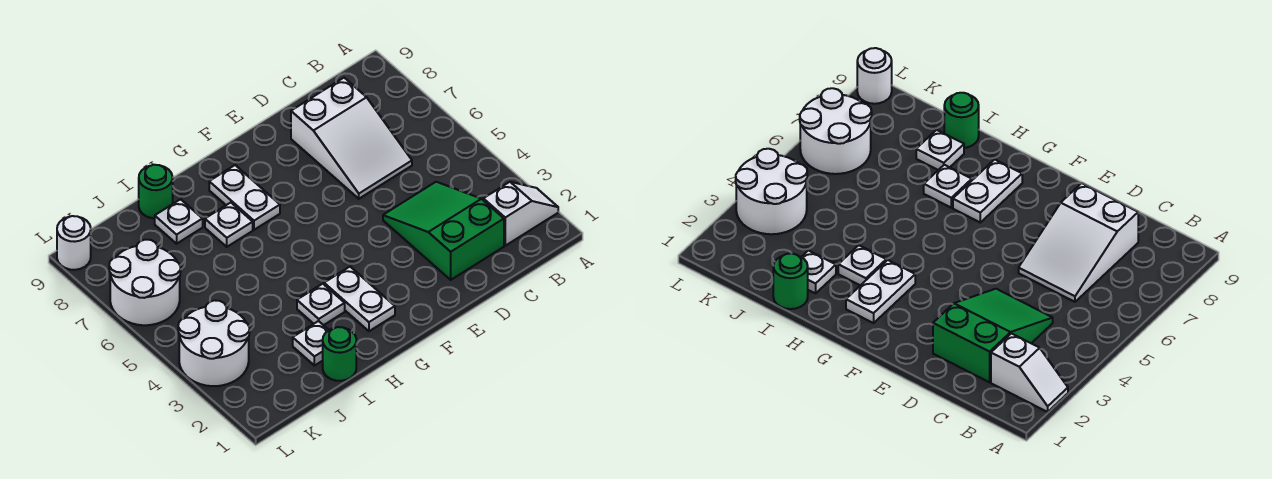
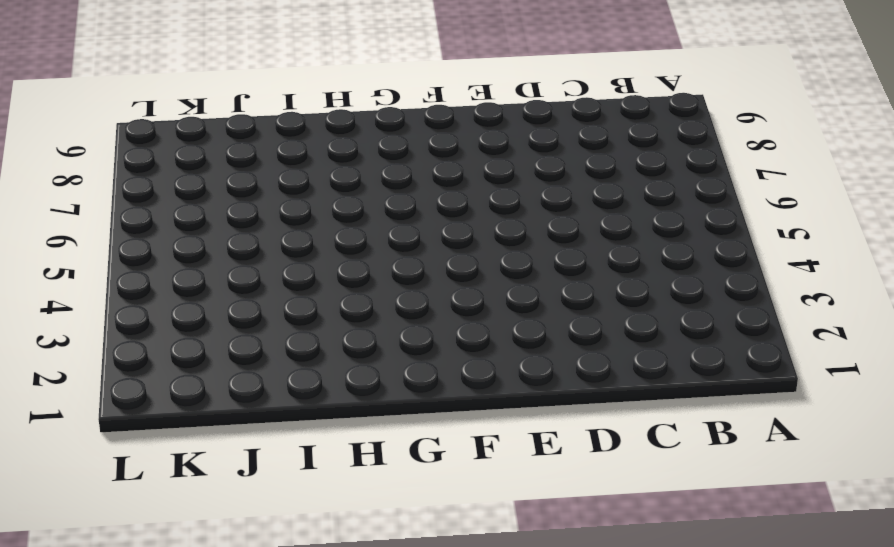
none -> white 1x2 slope [483,182,558,246]
none -> green 2x3 slope [383,182,504,280]
none -> white 2x3 slope [291,78,412,199]

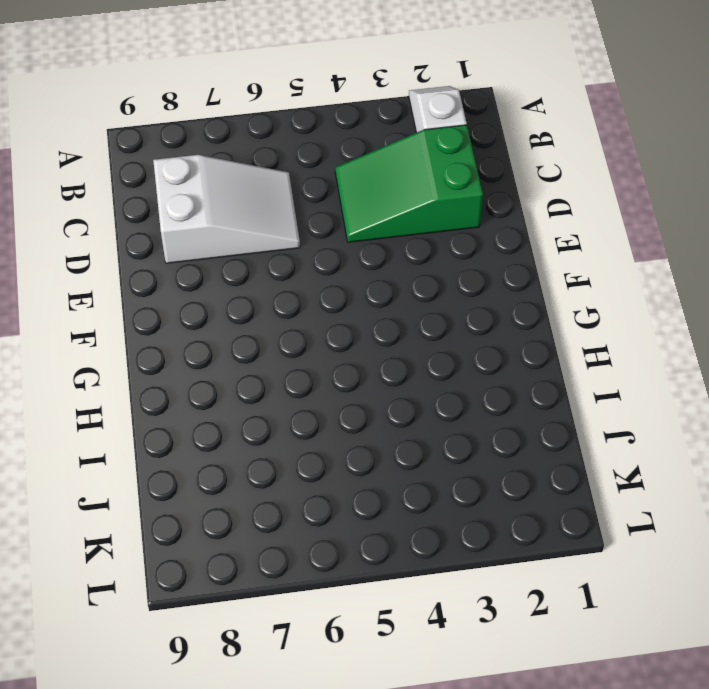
none -> white 1x2 plate [324,267,395,331]
none -> white 1x2 plate [209,165,280,230]
none -> white 1x1 plate [297,284,345,325]

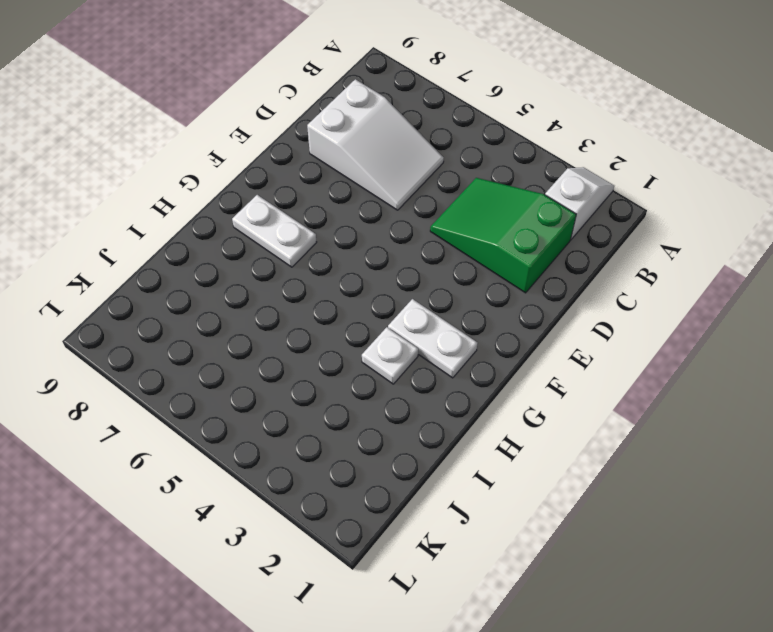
none -> white 1x1 plate [205,203,253,247]
none -> green 1x1 round brick [323,327,356,381]
none -> white 1x1 plate [293,321,328,366]

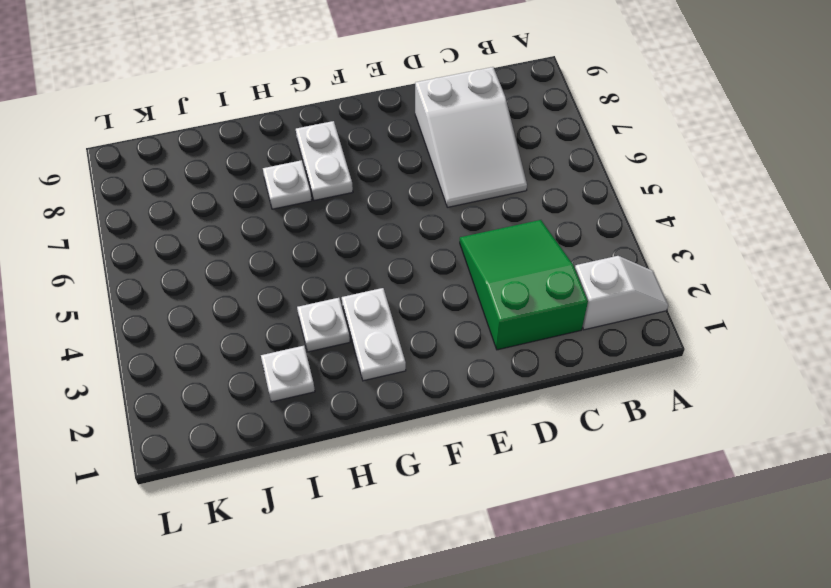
none -> green 1x1 round brick [323,327,356,381]
none -> white 1x1 plate [155,199,203,244]
none -> green 1x1 round brick [139,165,173,218]

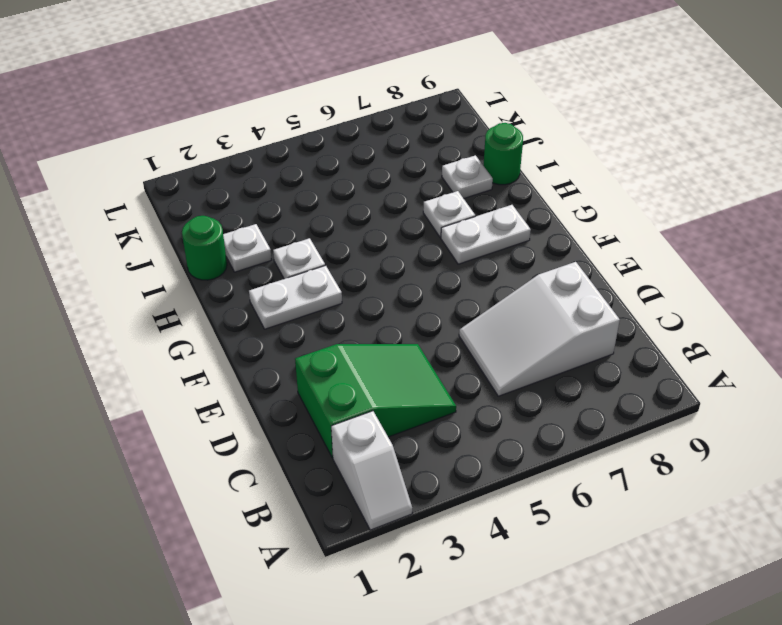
none -> white 2x2 round brick [178,300,250,386]
none -> white 2x2 round brick [109,240,181,325]
none -> white 1x1 round brick [57,216,91,270]

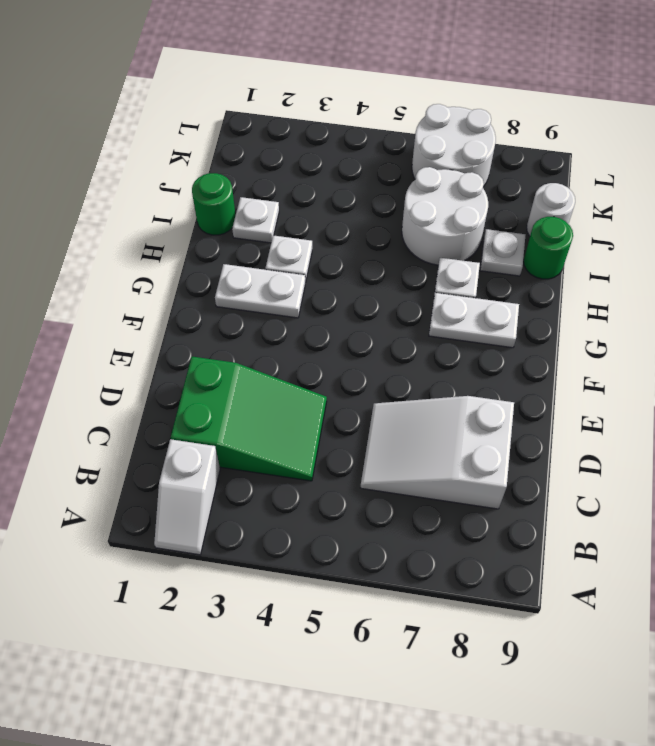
white 2x2 round brick [402,167,488,265] -> white 2x2 round brick moved to [178,300,250,386]
white 1x1 round brick [527,183,575,236] -> white 1x1 round brick moved to [57,216,91,270]

